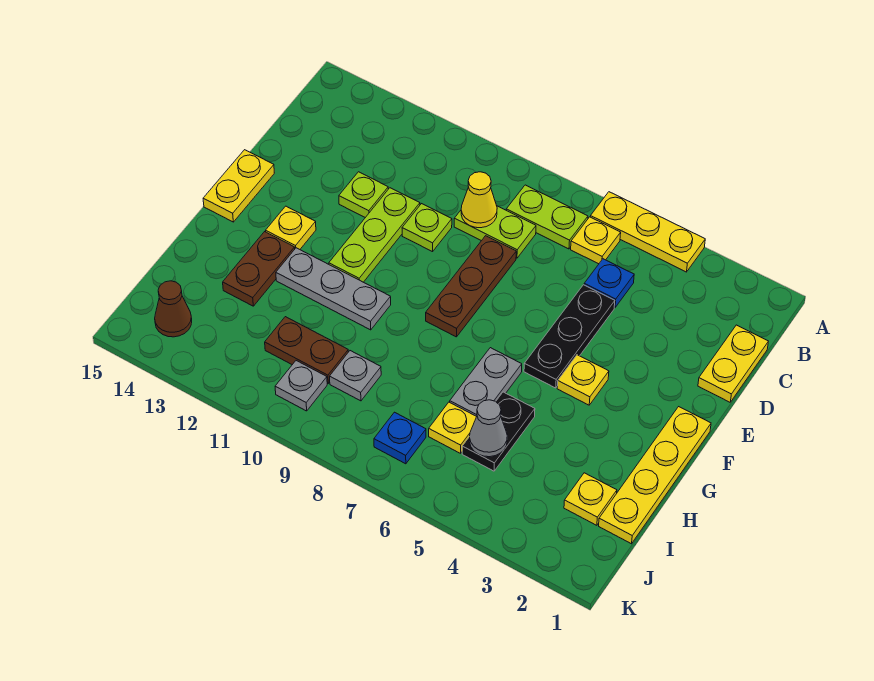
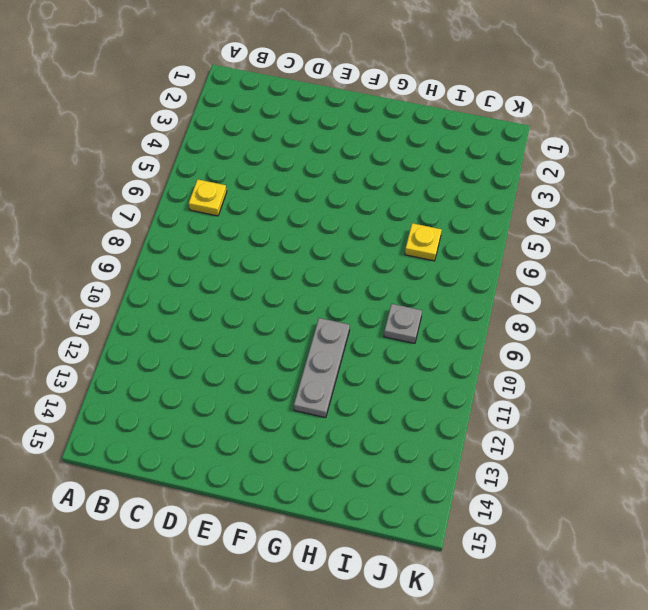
none -> yellow 1x3 plate [590,192,705,272]
none -> lime 1x2 plate [506,185,588,249]
none -> yellow 1x2 plate [698,325,768,402]

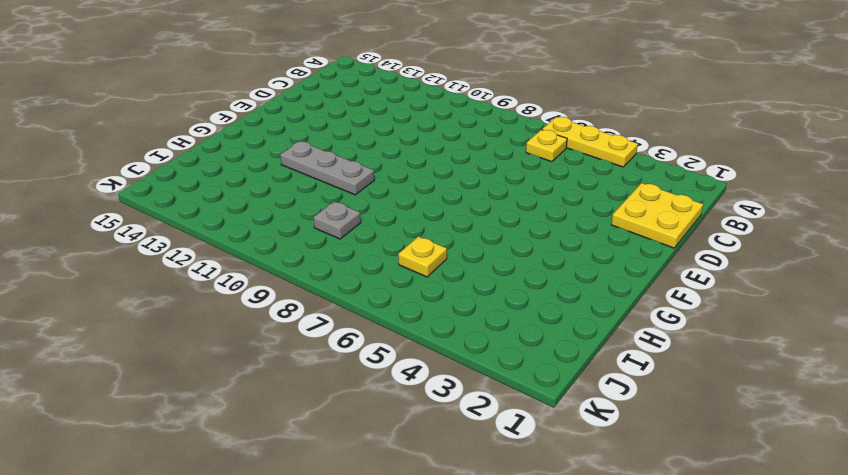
yellow 2x2 plate [611,183,703,248] -> yellow 1x2 plate [698,325,768,402]
none -> lime 1x2 plate [506,185,588,249]
none -> blue 1x1 plate [584,259,634,308]
none -> lime 1x2 plate [454,206,536,258]

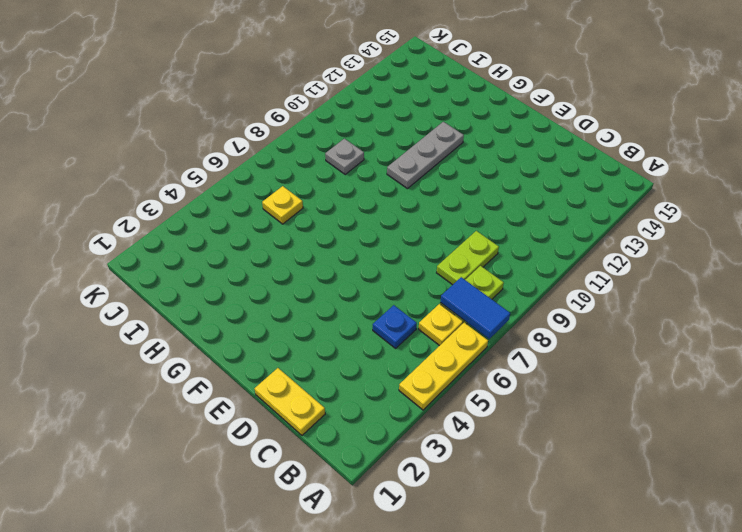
blue 1x2 tile [440,277,510,339] -> none
none -> black 1x3 plate [524,285,615,388]
none -> brown 1x3 plate [426,236,516,337]
none -> lime 1x1 plate [402,204,452,252]

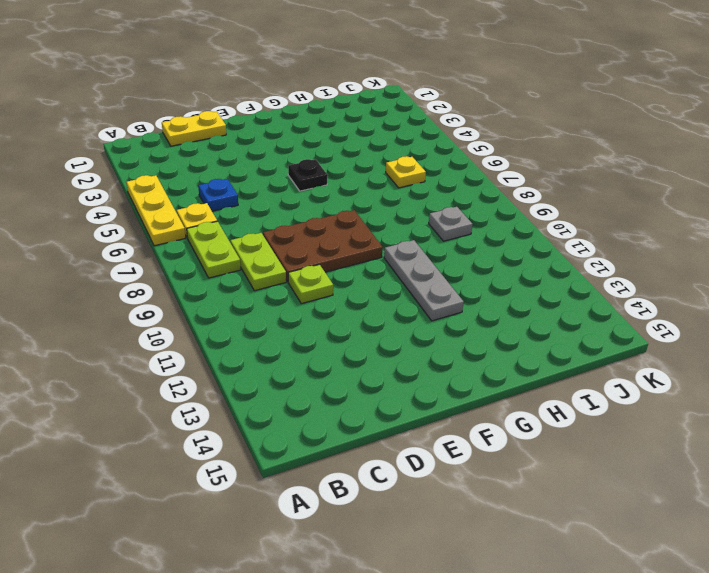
brown 2x3 plate [263,210,383,281] -> brown 1x3 plate [426,236,516,337]
black 1x1 plate [288,159,328,191] -> black 1x3 plate [524,285,615,388]
none -> lime 1x3 plate [329,188,420,282]
none -> lime 1x1 plate [339,172,388,218]
none -> yellow 1x2 plate [203,150,274,222]

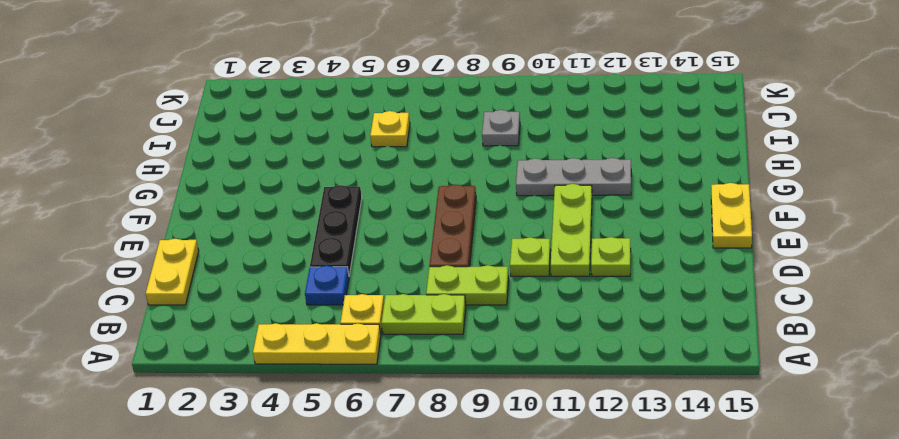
none -> yellow 1x4 plate [599,407,711,544]
none -> yellow 1x1 plate [557,355,609,405]
none -> yellow 1x1 plate [266,206,316,249]

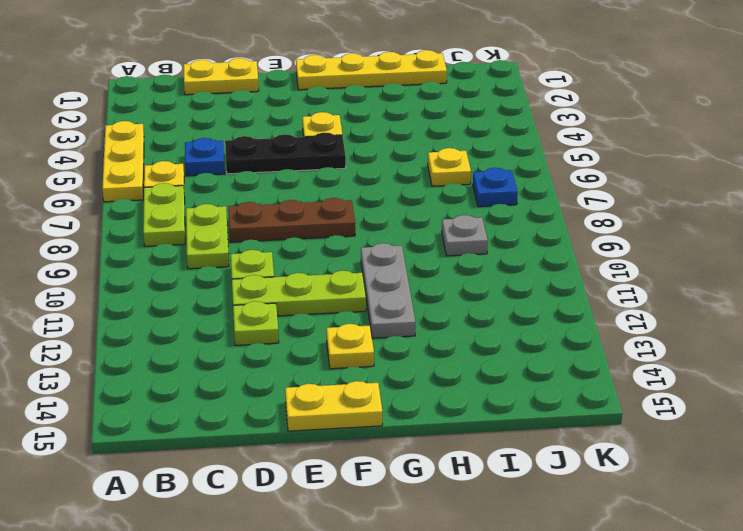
none -> grey 1x2 plate [450,348,522,416]
none -> brown 1x2 plate [223,232,295,306]
none -> black 1x2 plate [462,392,535,471]

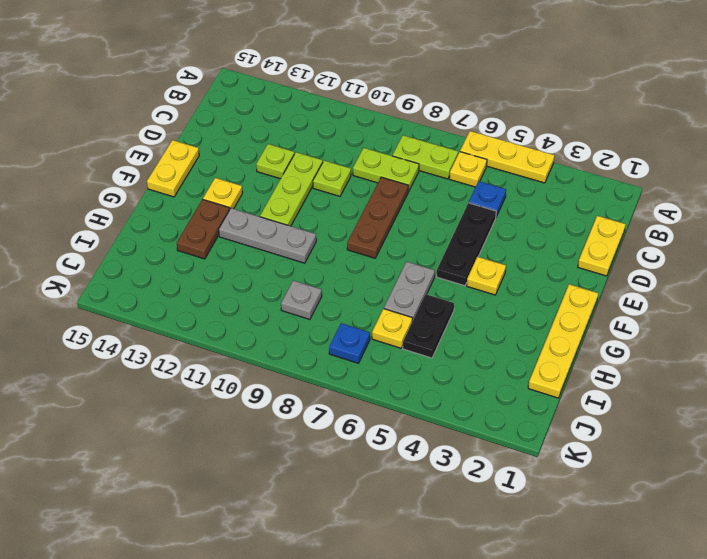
none -> yellow 1x1 plate [564,473,617,525]
none -> brown 1x2 plate [265,317,348,383]
none -> grey 1x1 plate [275,361,327,411]

